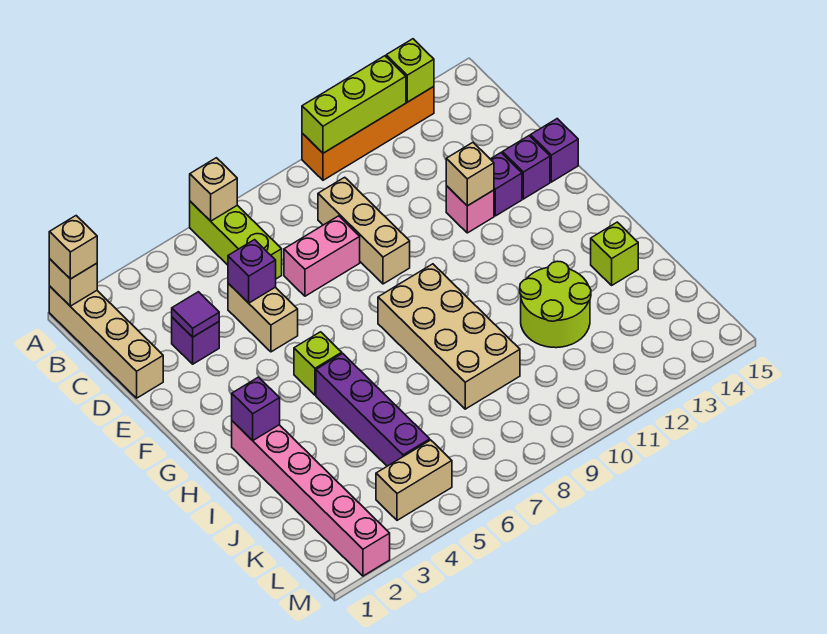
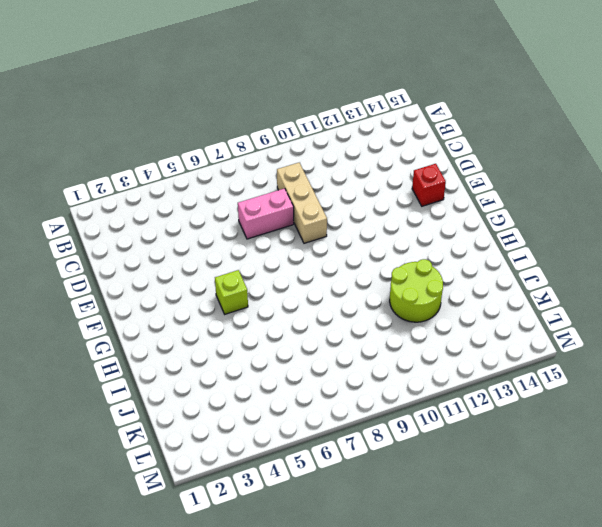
red 1x1 brick [412,164,446,206] -> purple 1x1 brick [502,136,550,199]
none -> tan 1x4 brick [49,286,163,398]
none -> lime 1x3 brick [190,201,282,279]
none -> orange 1x4 brick [302,87,434,180]

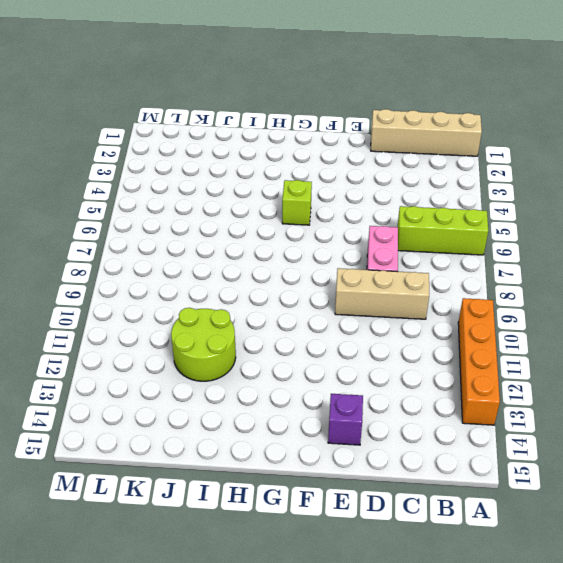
none -> purple 1x1 brick [172,317,219,364]
none -> tan 1x2 brick [228,283,298,352]
none -> pink 1x1 brick [446,186,494,233]

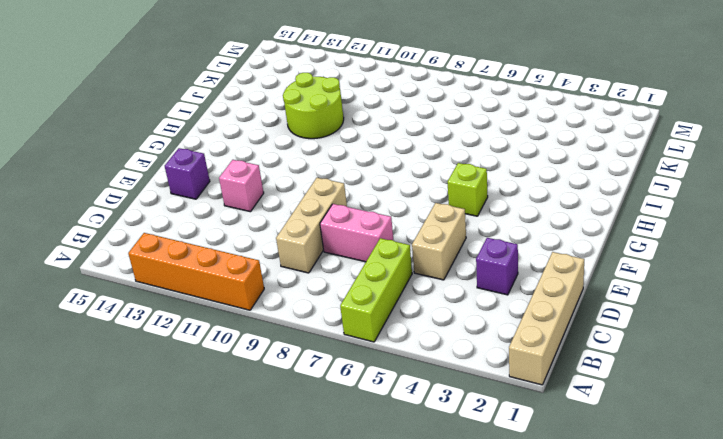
none -> purple 1x1 brick [491,153,522,216]
none -> purple 1x1 brick [531,119,578,182]
none -> tan 2x4 brick [378,264,520,409]

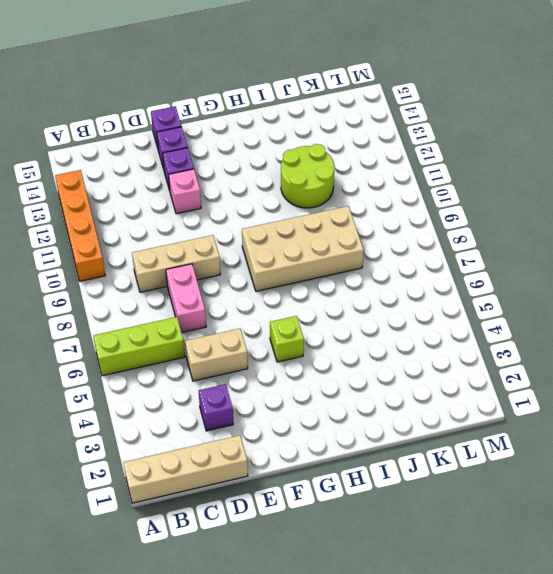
none -> pink 1x6 brick [232,421,390,576]
none -> purple 1x4 brick [316,353,430,466]
none -> lime 1x1 brick [591,222,638,285]

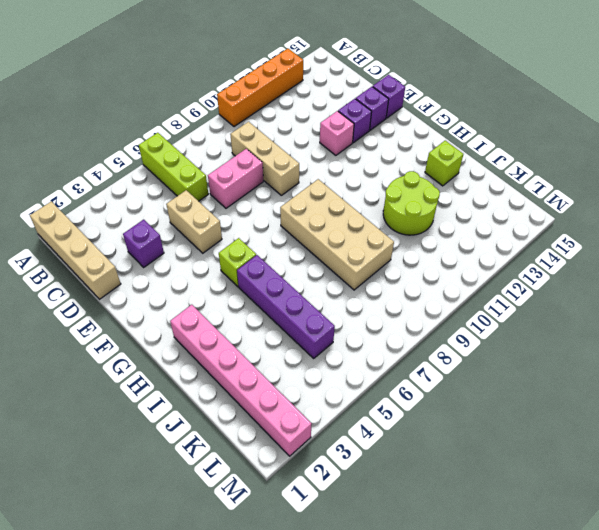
none -> tan 1x2 brick [376,440,452,520]
none -> tan 1x1 brick [49,259,97,306]
none -> tan 1x1 brick [190,158,237,221]

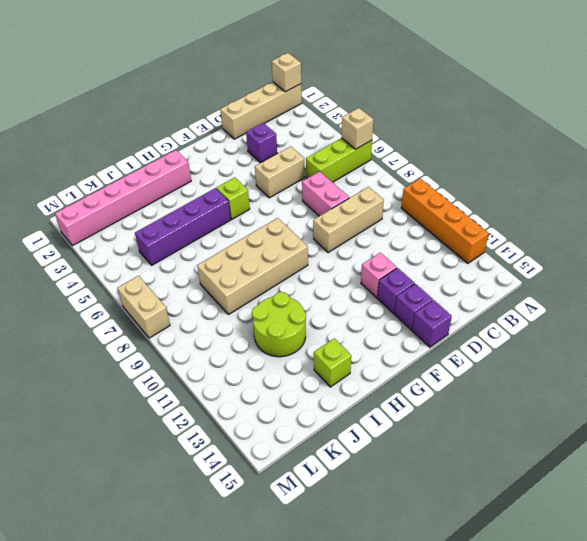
tan 1x2 brick [117,276,170,338] -> tan 1x2 brick moved to [376,440,452,520]
none -> lime 1x3 brick [302,56,406,153]
none -> lime 1x1 brick [386,39,434,102]
none -> purple 1x1 tile [172,292,219,337]

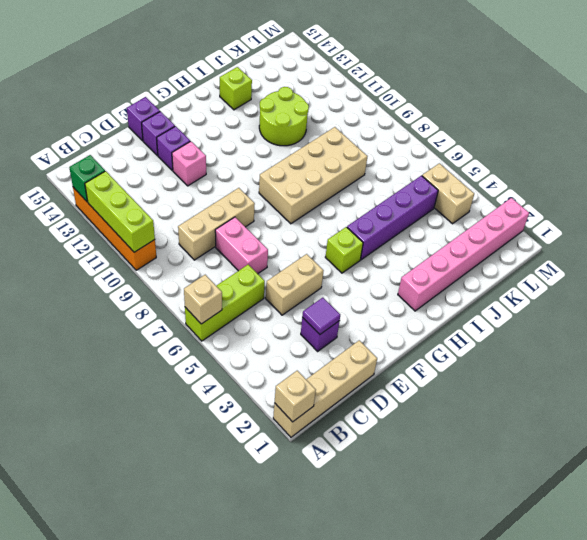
green 1x1 brick [69,155,105,202] -> lime 1x1 brick [386,39,434,102]
none -> purple 1x1 brick [228,240,276,303]
none -> tan 1x1 brick [446,143,494,206]
none -> purple 1x1 brick [232,377,280,441]

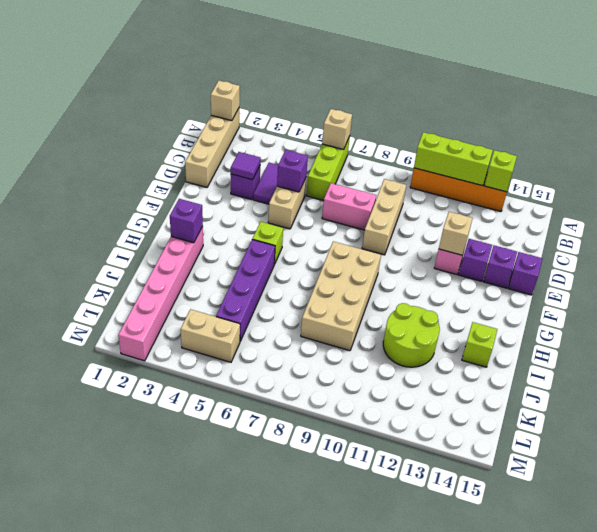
purple 1x2 tile [253,163,278,204] -> none
none -> tan 1x1 brick [49,216,97,279]

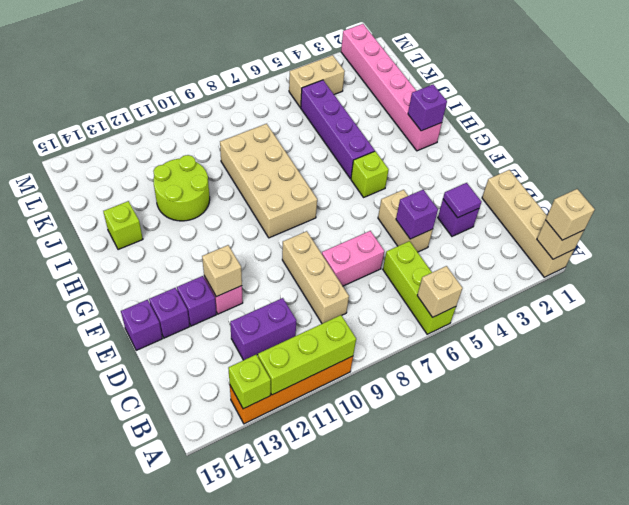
purple 1x2 brick [230,298,296,360] -> none

